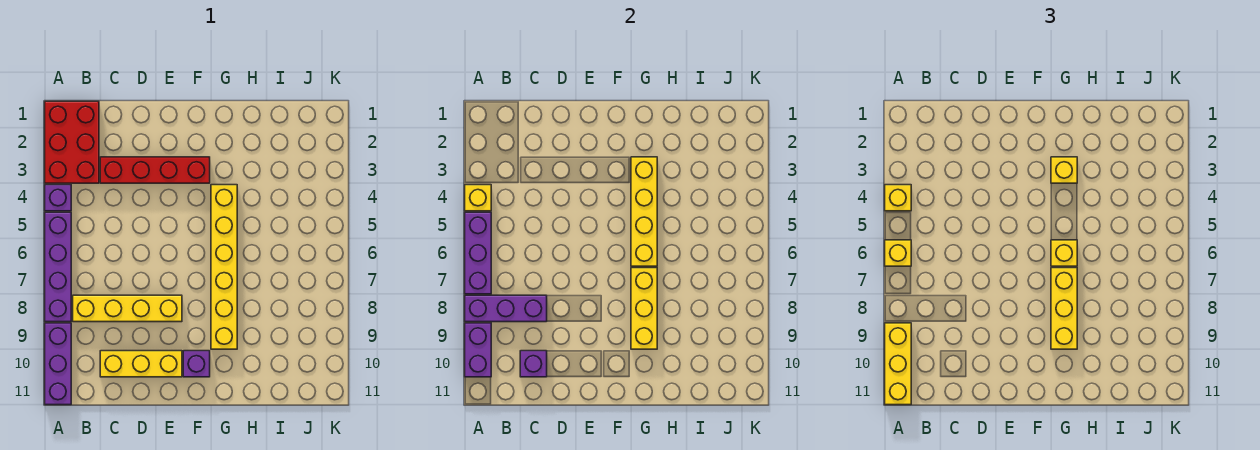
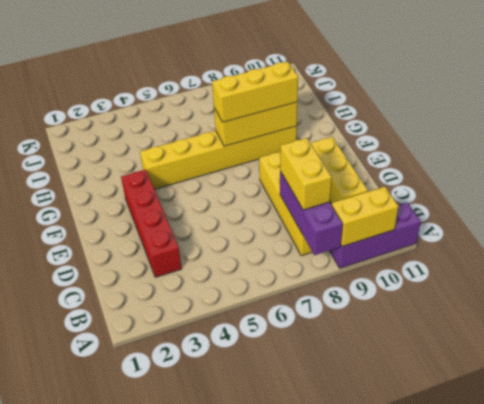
yellow 1x2 brick [332,187,399,246] -> purple 1x2 brick [465,323,491,377]
yellow 1x2 brick [280,138,332,210] -> none
none -> red 2x3 brick [45,101,99,183]
none -> purple 1x1 brick [45,185,71,211]
none -> purple 1x4 brick [45,212,71,322]

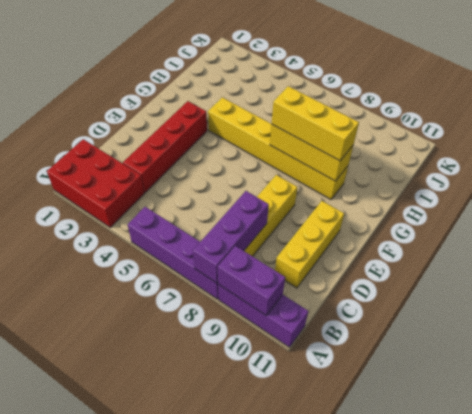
none -> purple 1x1 brick [45,185,71,211]
none -> purple 1x1 brick [183,351,210,377]
none -> yellow 1x1 brick [465,185,491,211]

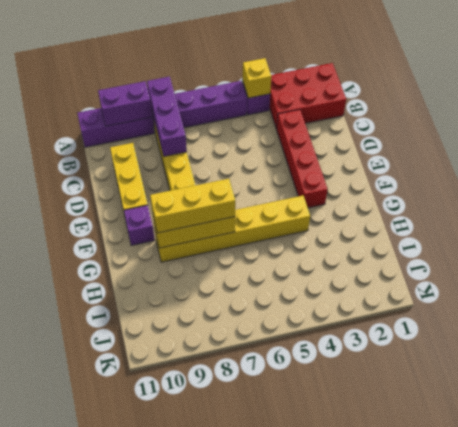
none -> purple 1x3 brick [465,212,491,294]
none -> purple 1x1 brick [520,351,547,377]
none -> yellow 1x4 brick [631,157,657,266]

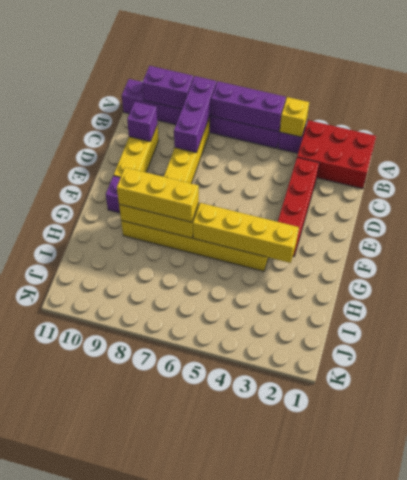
none -> yellow 1x1 brick [885,185,911,211]
none -> yellow 1x1 brick [885,240,911,266]
none -> yellow 1x3 brick [885,323,911,405]

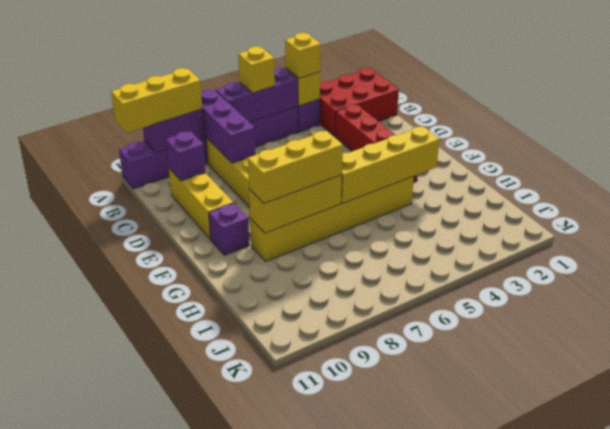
none -> yellow 1x1 brick [1051,157,1077,183]
none -> yellow 1x1 brick [1051,240,1077,266]

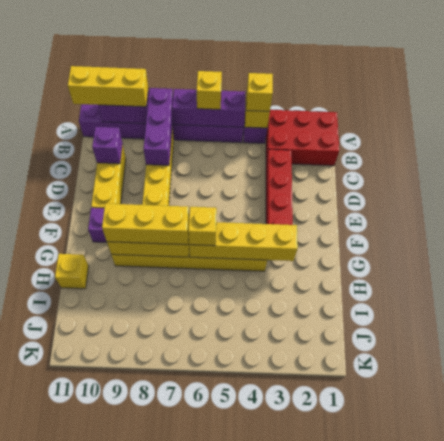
yellow 1x1 brick [55,254,89,289] -> yellow 1x1 brick moved to [1051,157,1077,183]

